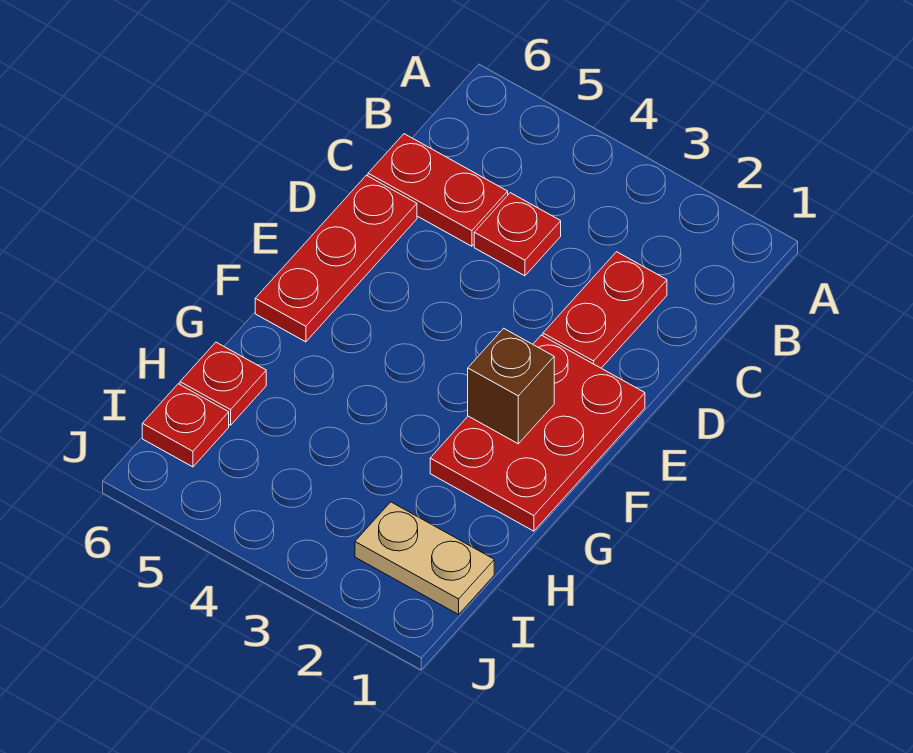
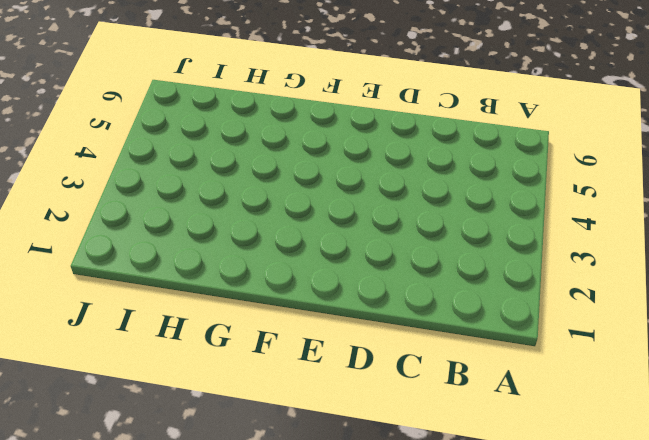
none -> red 1x2 plate [543,252,667,368]
none -> red 1x1 plate [474,193,561,276]

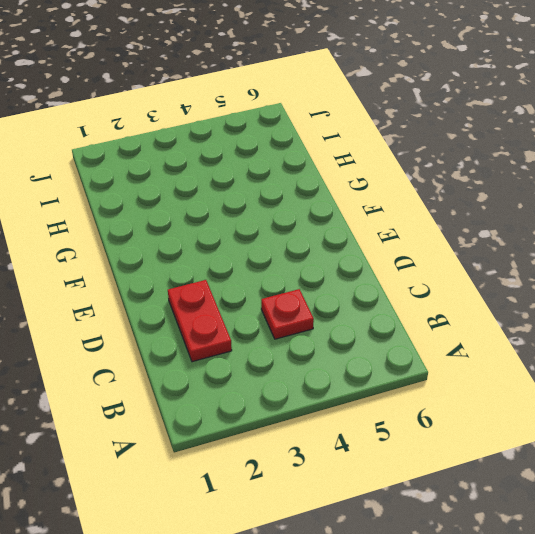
none -> red 1x2 plate [368,134,508,246]
none -> red 1x3 plate [255,175,417,342]

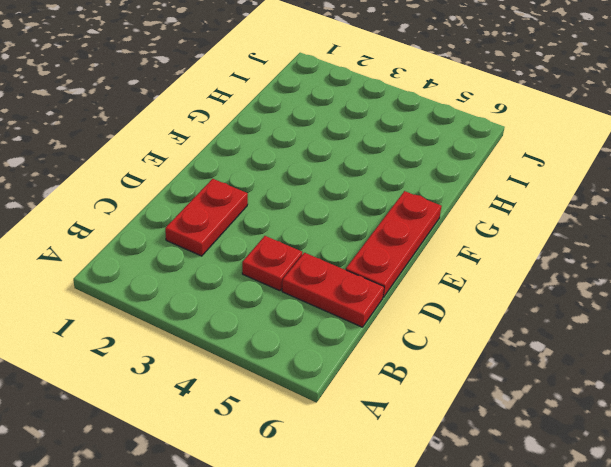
none -> red 2x3 plate [430,335,645,531]
none -> red 1x1 plate [180,342,266,425]

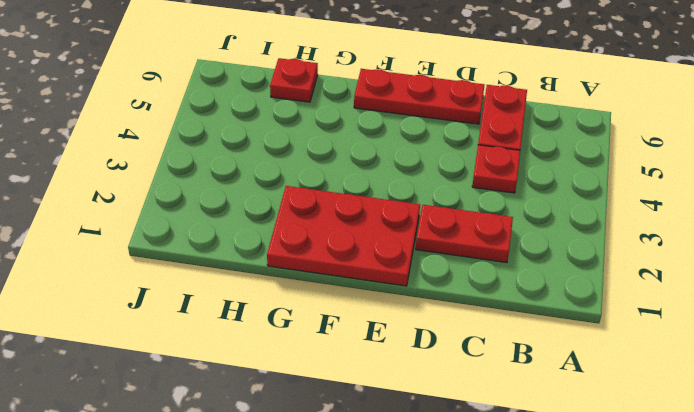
none -> tan 1x2 plate [355,502,494,614]
none -> red 1x1 plate [142,384,229,467]

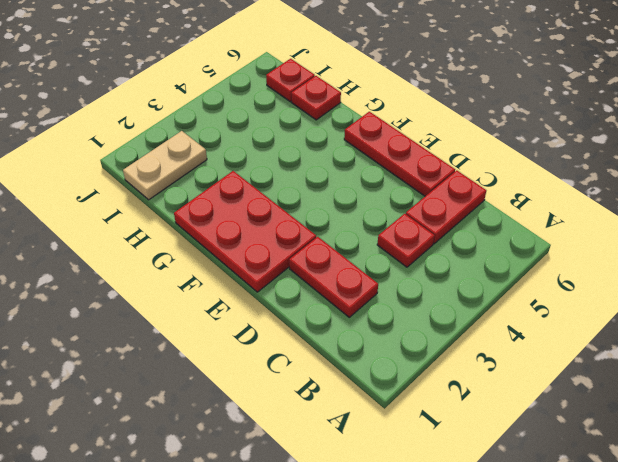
none -> brown 1x1 brick [468,328,554,444]

